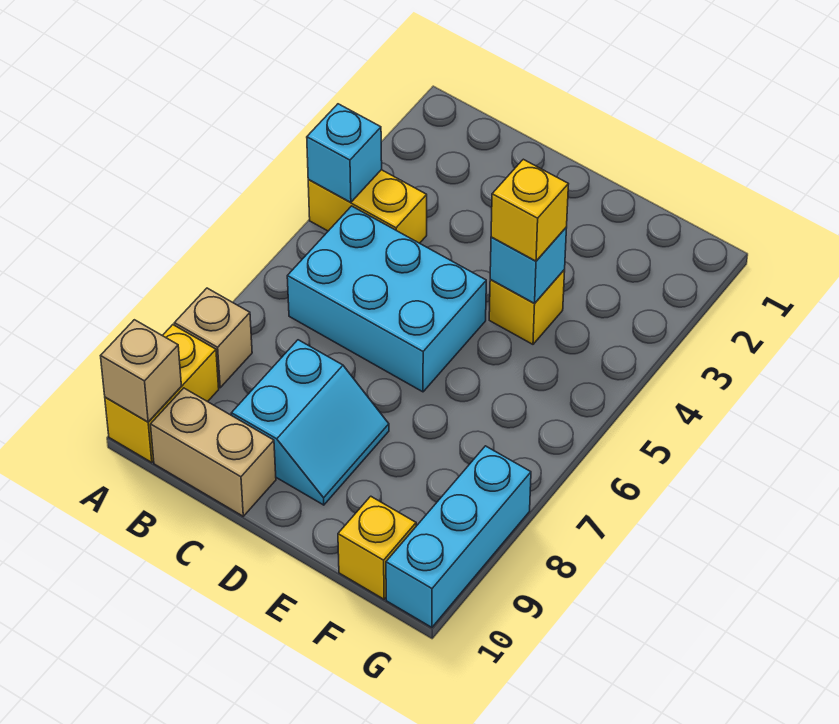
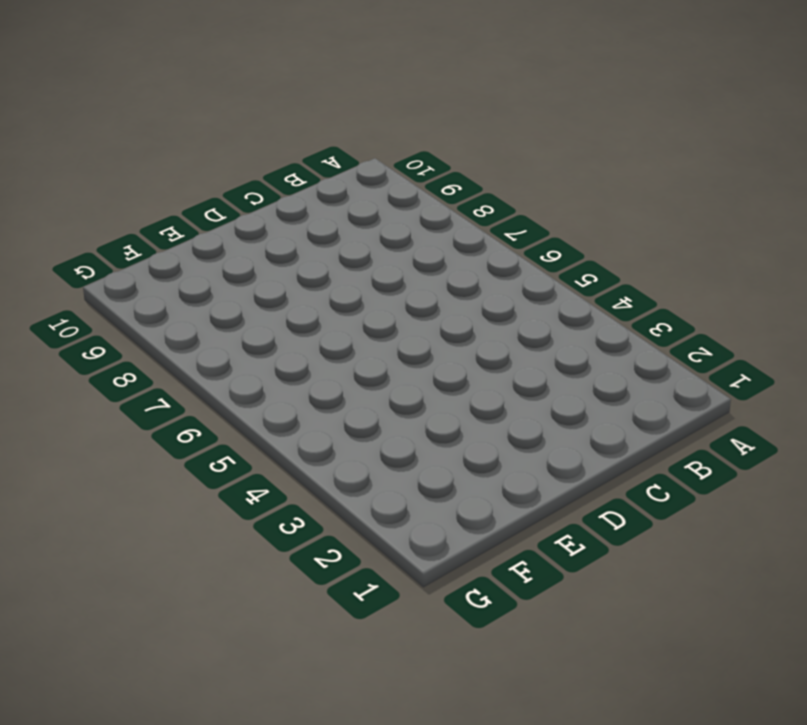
none -> yellow 1x2 brick [308,170,427,243]
none -> tan 1x1 brick [174,288,252,388]
none -> yellow 1x2 brick [105,325,219,462]

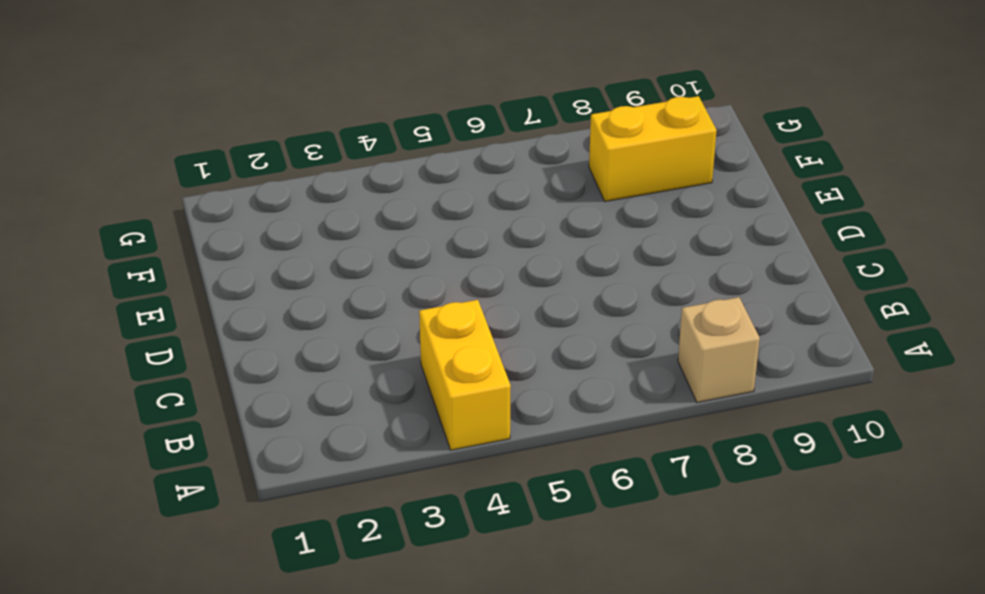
yellow 1x2 brick [589,96,717,202] -> yellow 1x2 brick moved to [105,325,219,462]
none -> cyan 2x3 brick [287,206,486,392]
none -> tan 1x2 brick [151,388,276,516]
none -> cyan 2x2 slope [231,340,389,505]

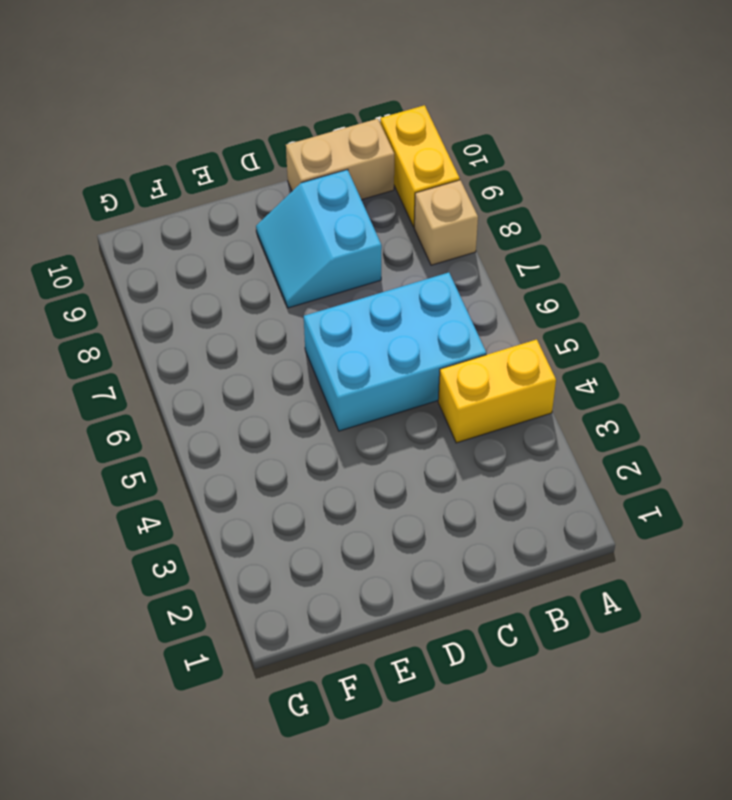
none -> yellow 1x1 brick [489,270,565,344]
none -> yellow 1x1 brick [338,496,416,599]
none -> cyan 1x3 brick [386,446,531,627]

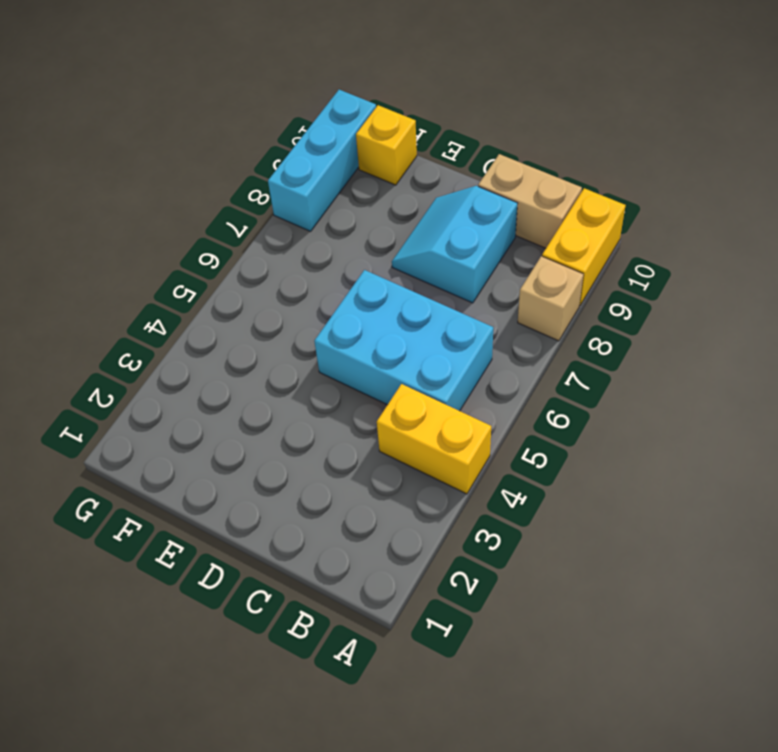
none -> yellow 1x1 brick [489,270,565,344]
none -> cyan 1x1 brick [307,104,382,203]
none -> tan 1x1 brick [101,320,181,422]

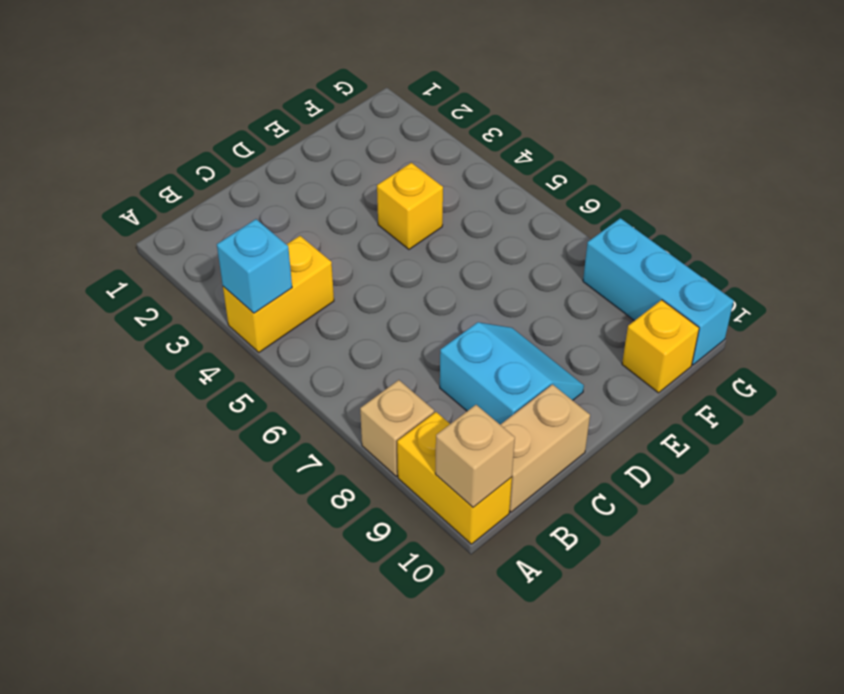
none -> cyan 2x3 brick [287,206,486,392]
none -> cyan 1x1 brick [490,227,567,304]
none -> yellow 1x1 brick [491,159,568,261]

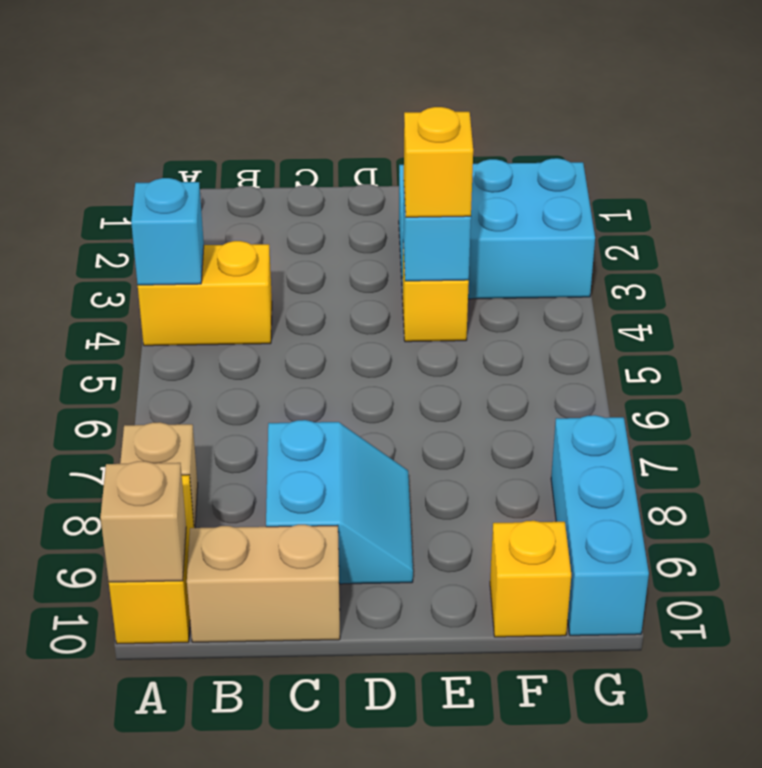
cyan 2x3 brick [399,158,595,299] -> cyan 2x3 brick moved to [287,206,486,392]

